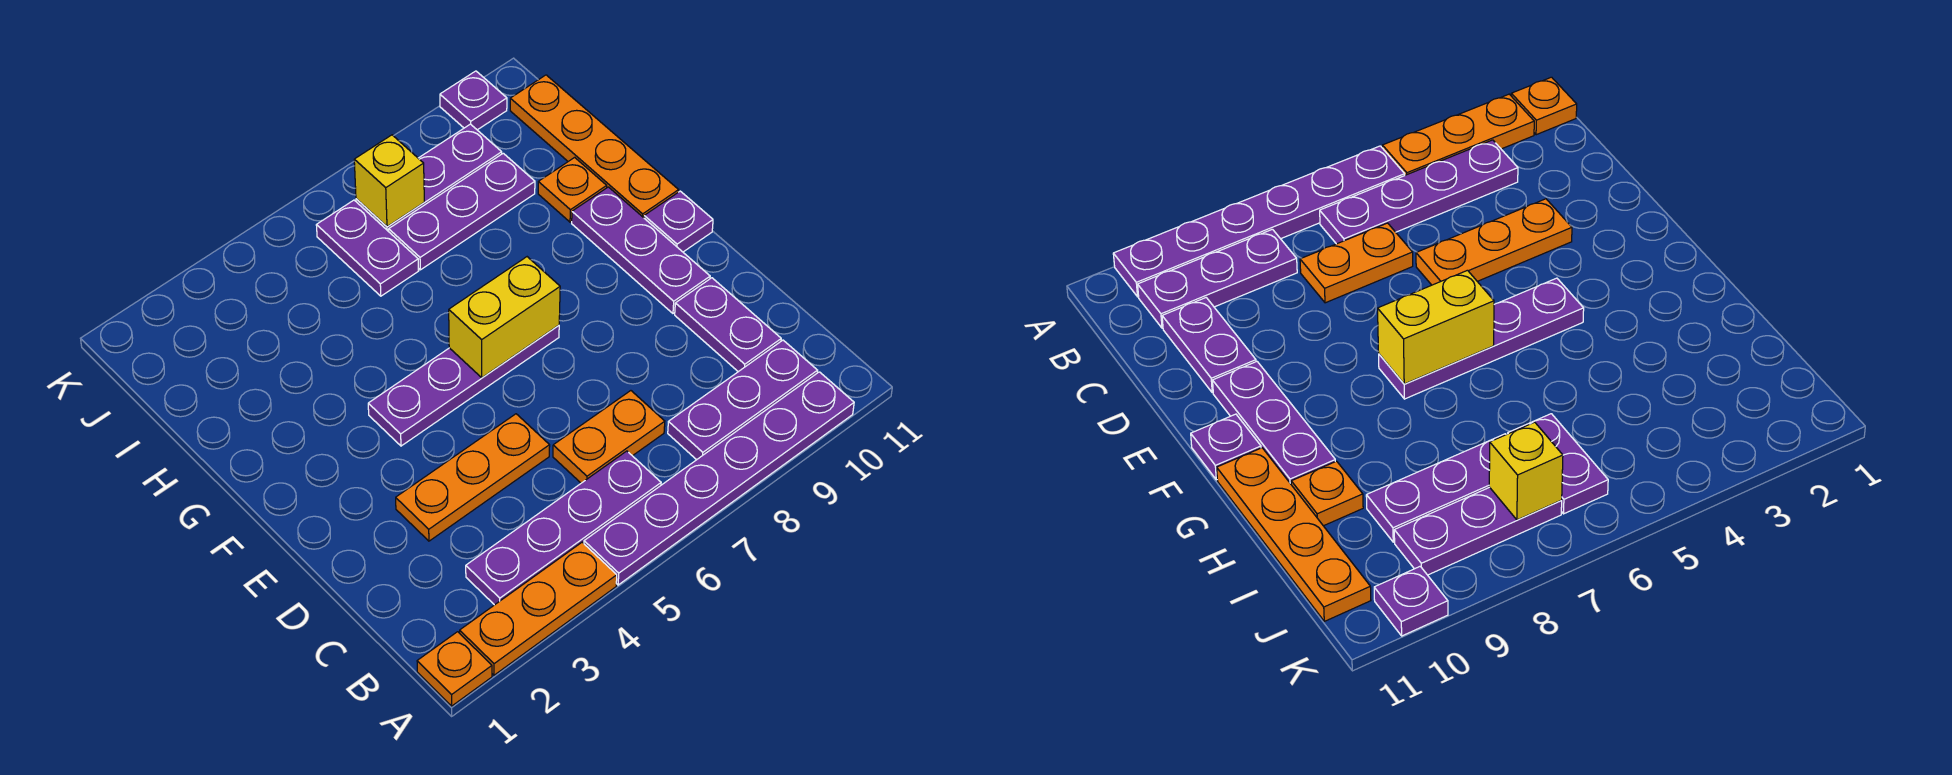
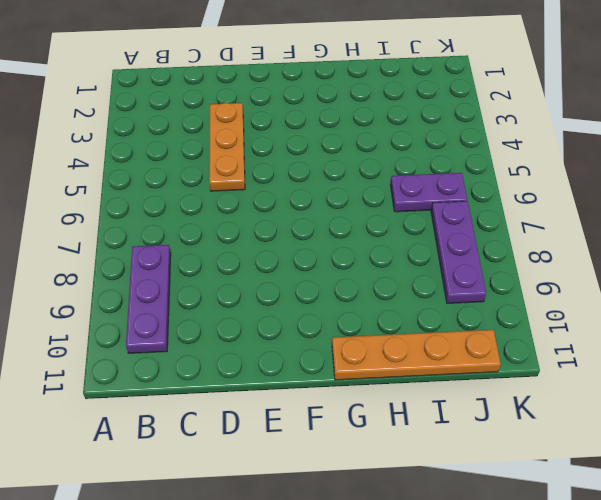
none -> orange 1x1 plate [417,632,492,706]
none -> orange 1x3 plate [460,542,617,675]
none -> purple 1x6 plate [584,372,854,585]

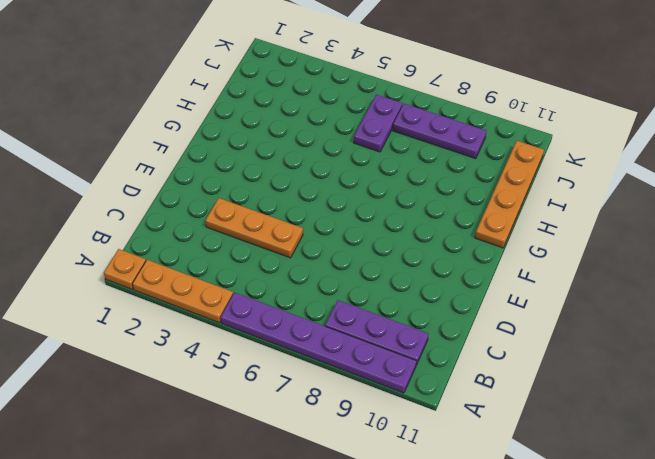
none -> purple 1x4 plate [466,451,661,605]
none -> orange 1x2 plate [553,391,665,483]
none -> purple 1x2 plate [675,278,781,372]

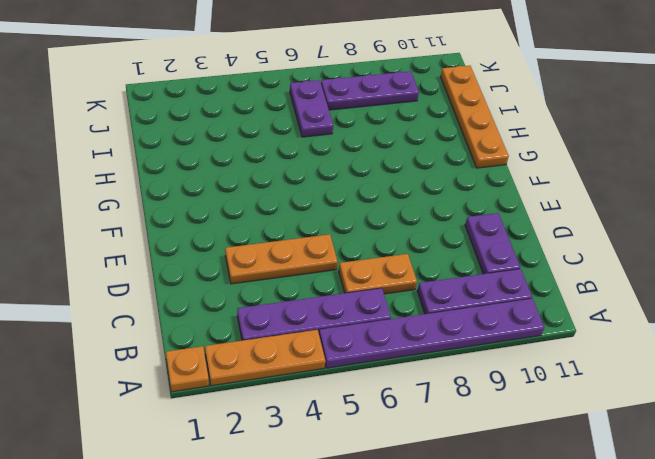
none -> purple 1x3 plate [572,187,710,313]
none -> purple 1x4 plate [368,325,559,446]
none -> purple 1x1 plate [644,191,713,252]

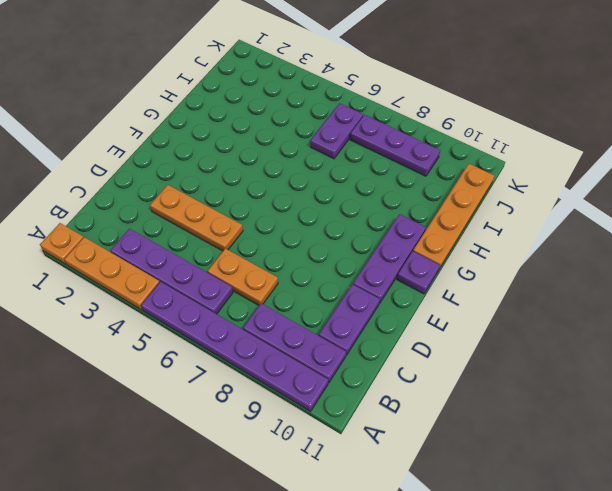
none -> purple 1x4 plate [368,325,559,446]
none -> orange 1x1 plate [538,157,607,222]
none -> purple 1x3 plate [389,153,535,270]

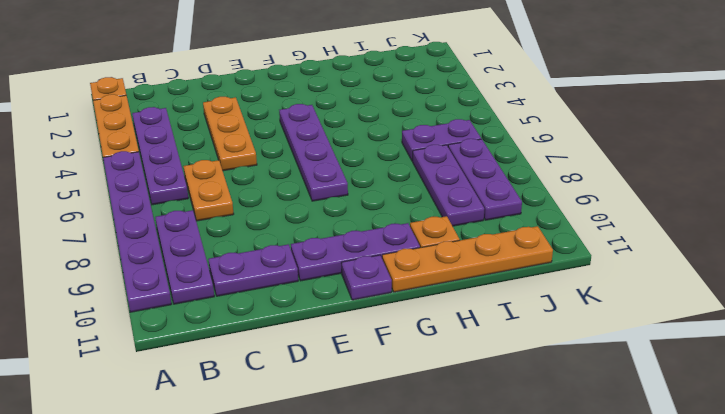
none -> purple 1x1 plate [440,71,507,130]
none -> yellow 1x2 brick [449,257,560,378]
none -> yellow 1x1 brick [354,135,424,227]

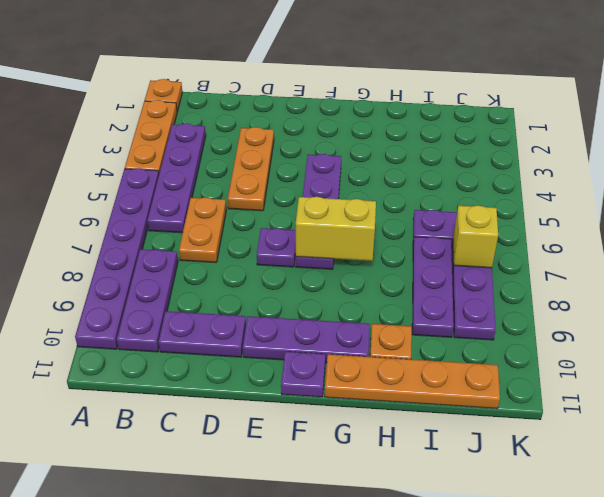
purple 1x1 plate [257,228,296,267] -> purple 1x1 plate moved to [440,71,507,130]
yellow 1x2 brick [296,197,376,261] -> yellow 1x2 brick turned to [449,257,560,378]

